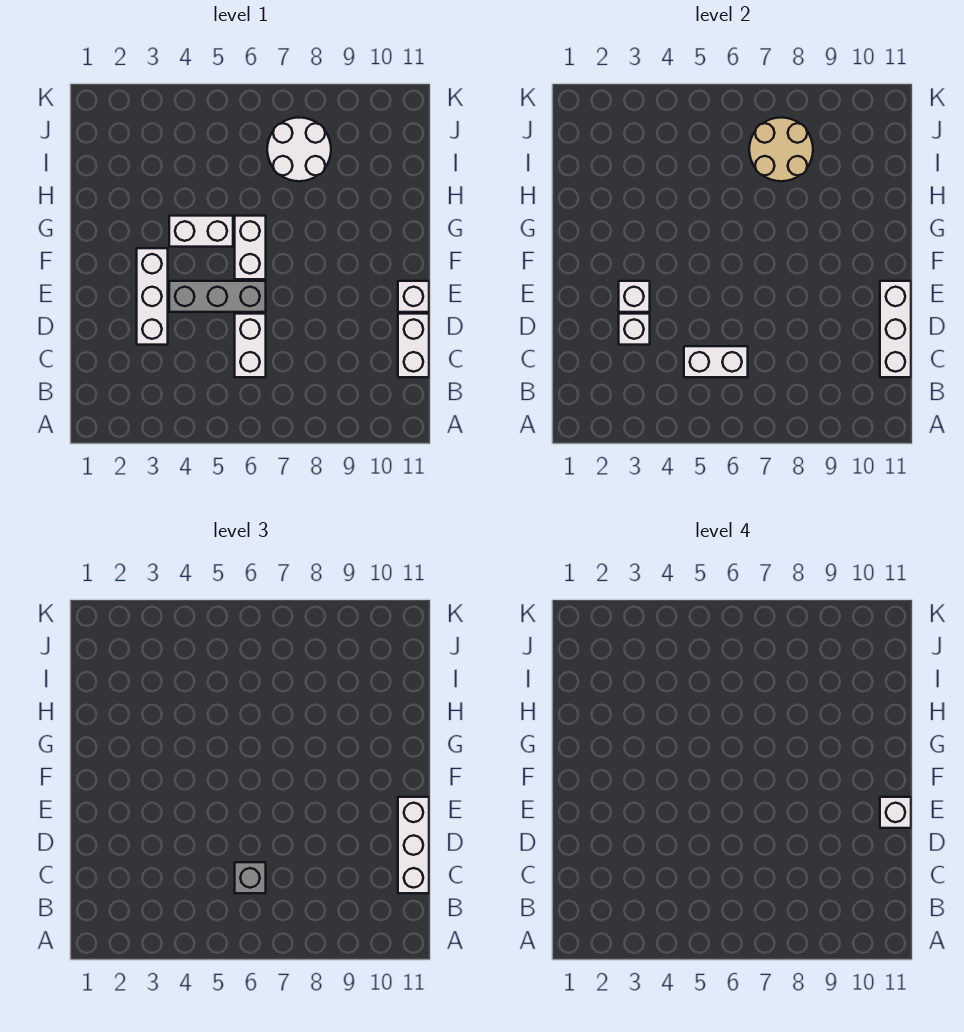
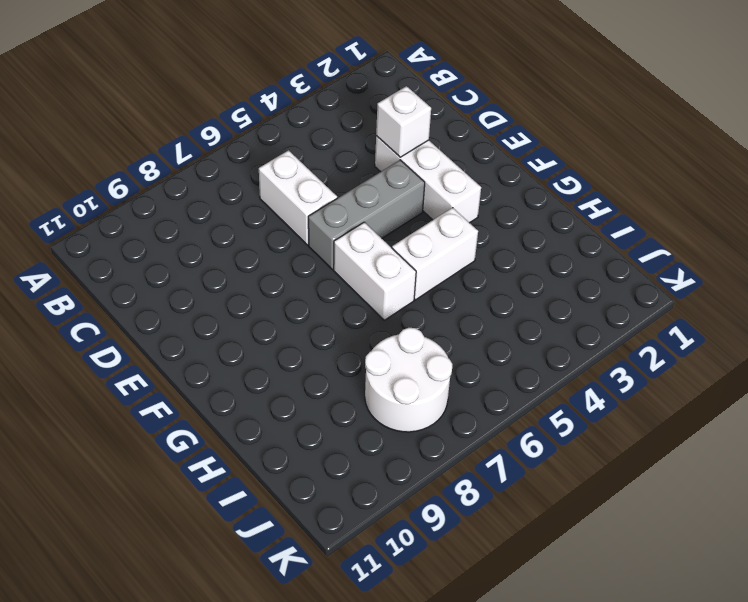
none -> white 1x2 brick [398,314,429,377]
none -> white 1x1 brick [398,281,429,312]
none -> white 1x2 brick [684,346,748,377]

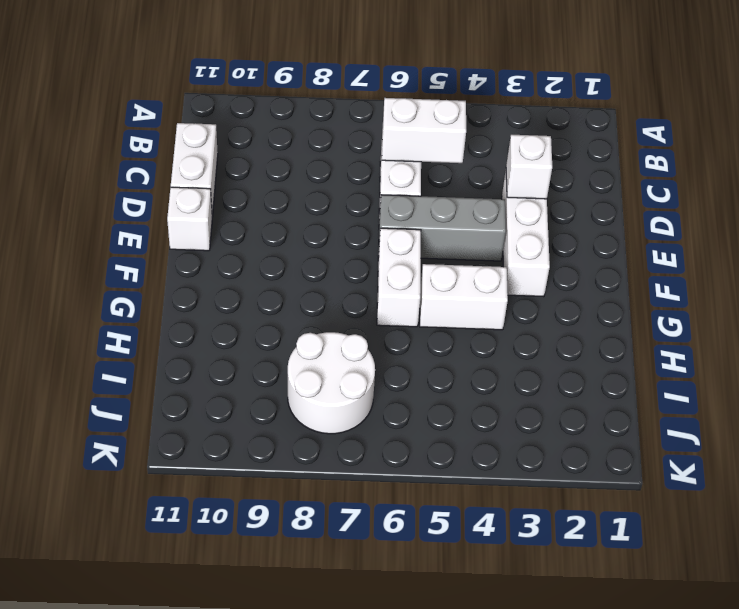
none -> white 1x3 brick [880,281,911,377]
none -> white 1x1 brick [619,281,650,312]
none -> tan 2x2 round brick [749,118,813,181]

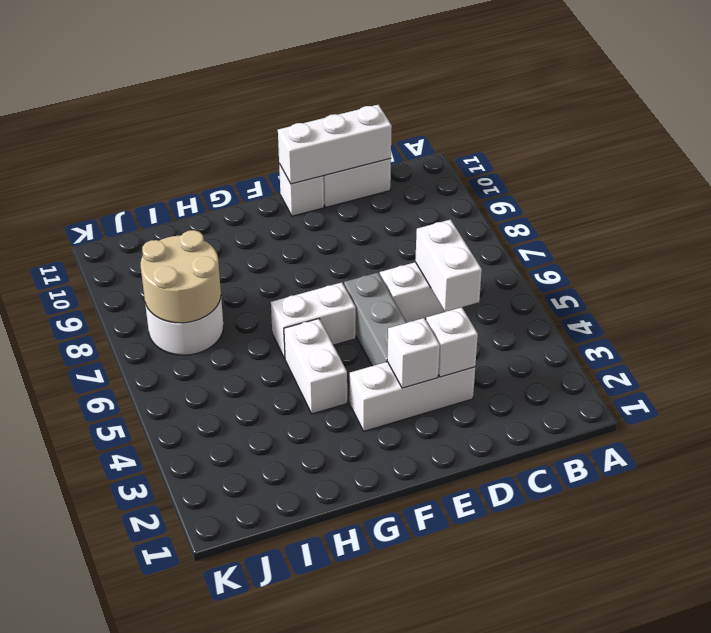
none -> grey 1x1 brick [235,862,266,893]
none -> white 1x3 brick [398,797,429,893]
none -> white 1x1 brick [880,797,911,828]

